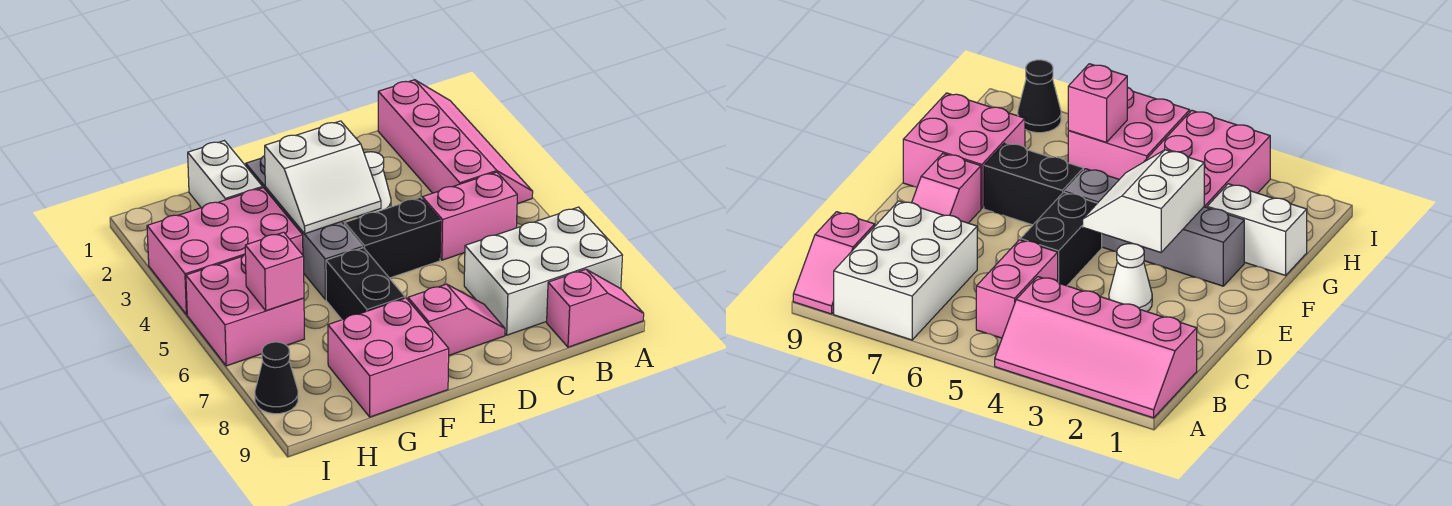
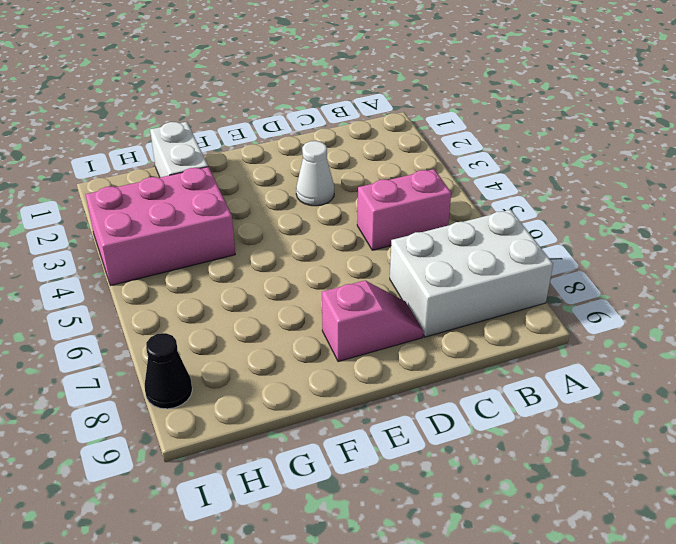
none -> pink 2x4 slope [378,80,533,204]
none -> pink 1x2 slope [547,269,644,347]
none -> black 1x2 brick [345,197,441,278]

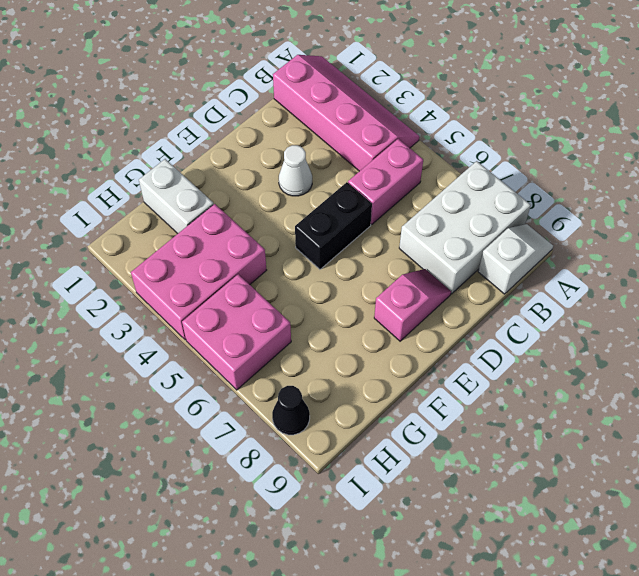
white 1x2 slope [478,224,553,294] -> pink 1x2 slope [547,269,644,347]
none -> grey 1x4 brick [246,156,363,300]
none -> black 1x2 brick [326,248,405,320]
none -> pink 2x2 brick [328,298,449,417]

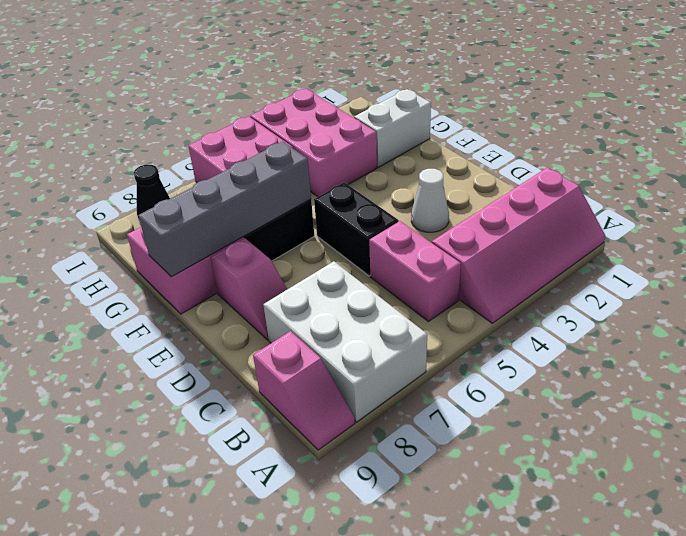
grey 1x4 brick [138,141,311,277] -> grey 1x4 brick moved to [246,156,363,300]
none -> white 2x2 slope [265,121,381,234]
none -> pink 1x1 brick [245,232,304,311]

